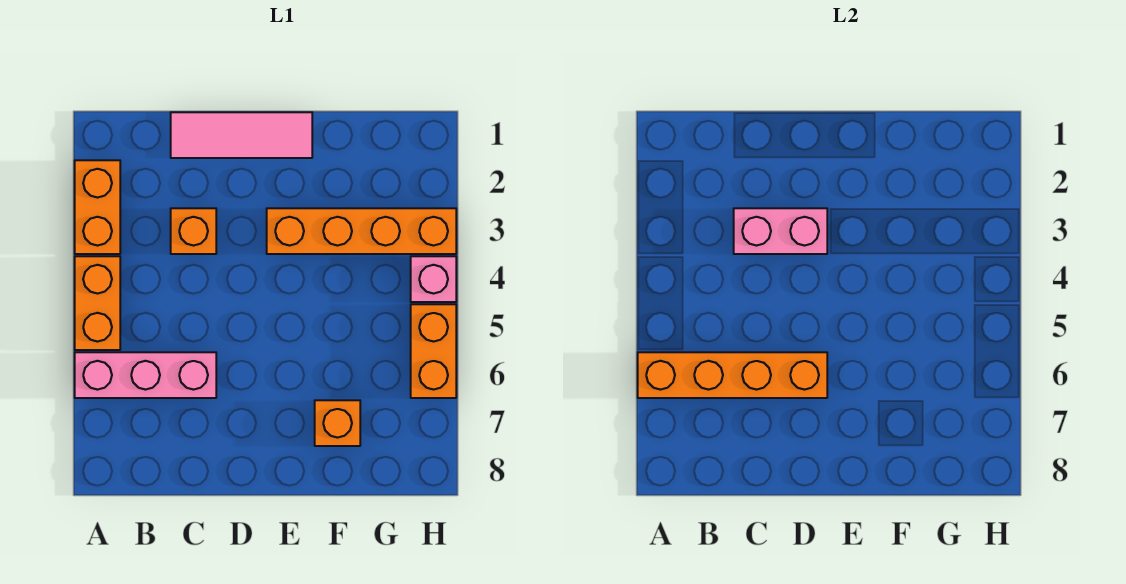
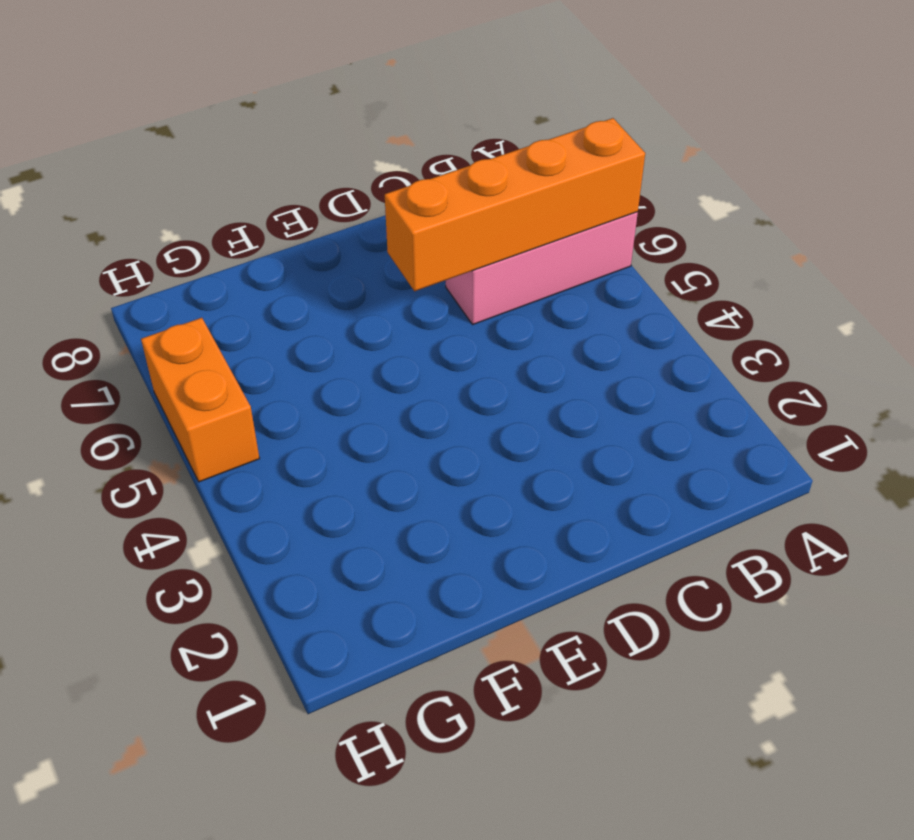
none -> orange 1x2 brick [75,160,120,254]
none -> orange 1x2 brick [75,256,120,350]

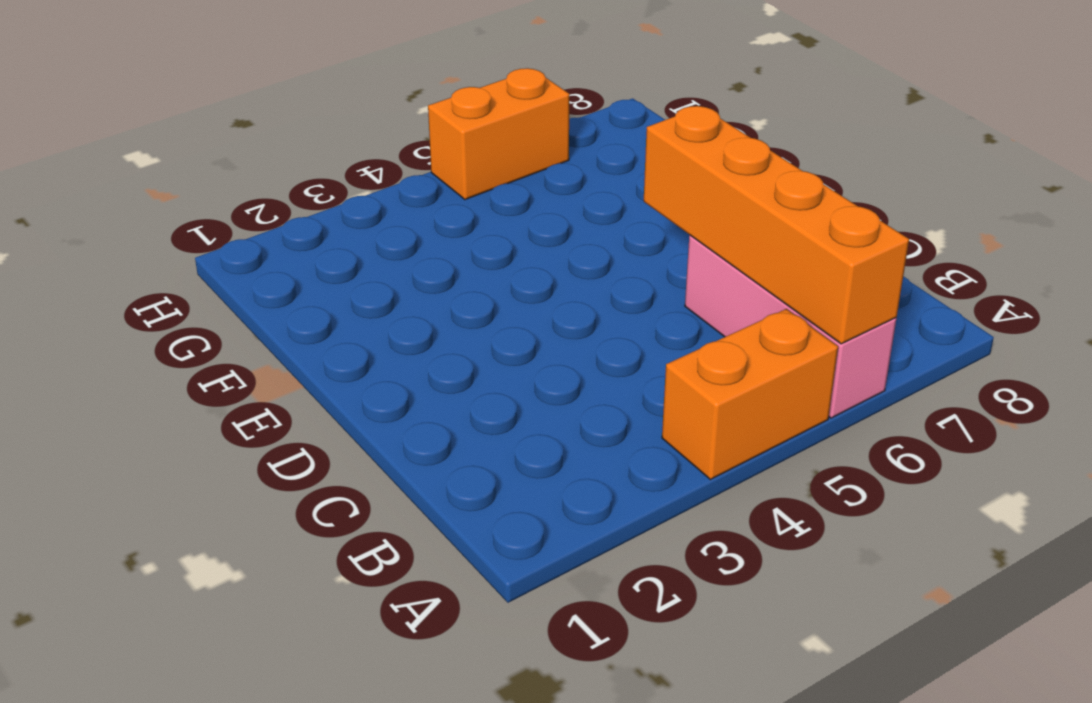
none -> orange 1x2 brick [75,160,120,254]
none -> pink 1x3 tile [171,112,312,158]

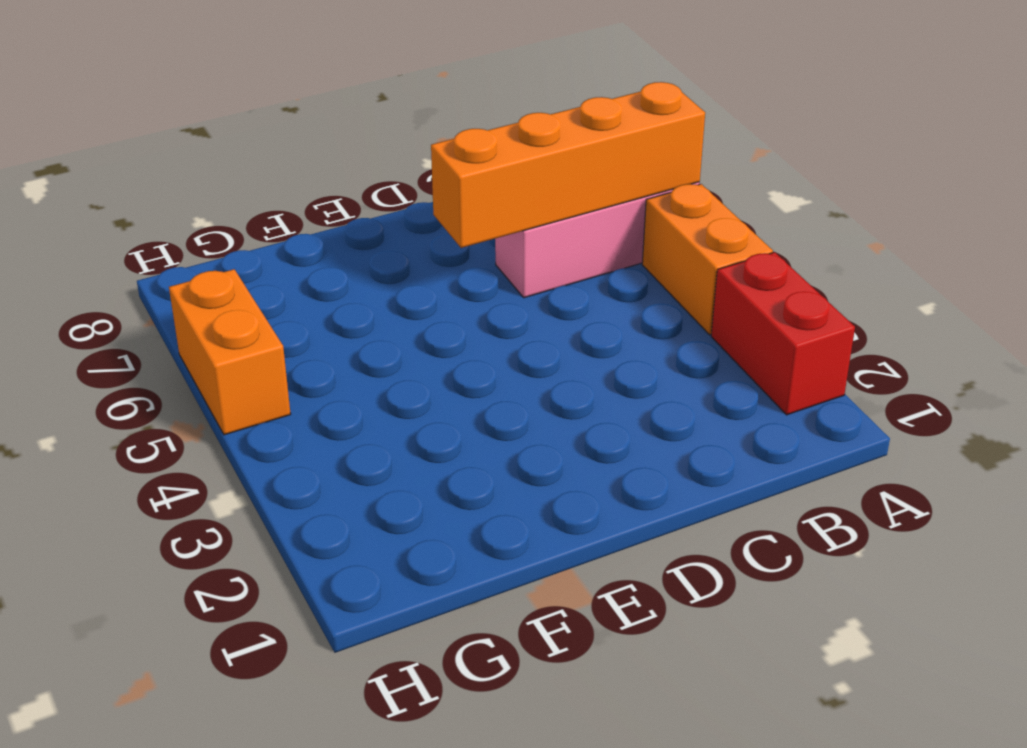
red 1x2 brick [711,252,855,415] -> orange 1x2 brick [75,160,120,254]
none -> pink 1x3 tile [171,112,312,158]
none -> orange 1x1 brick [171,208,216,254]

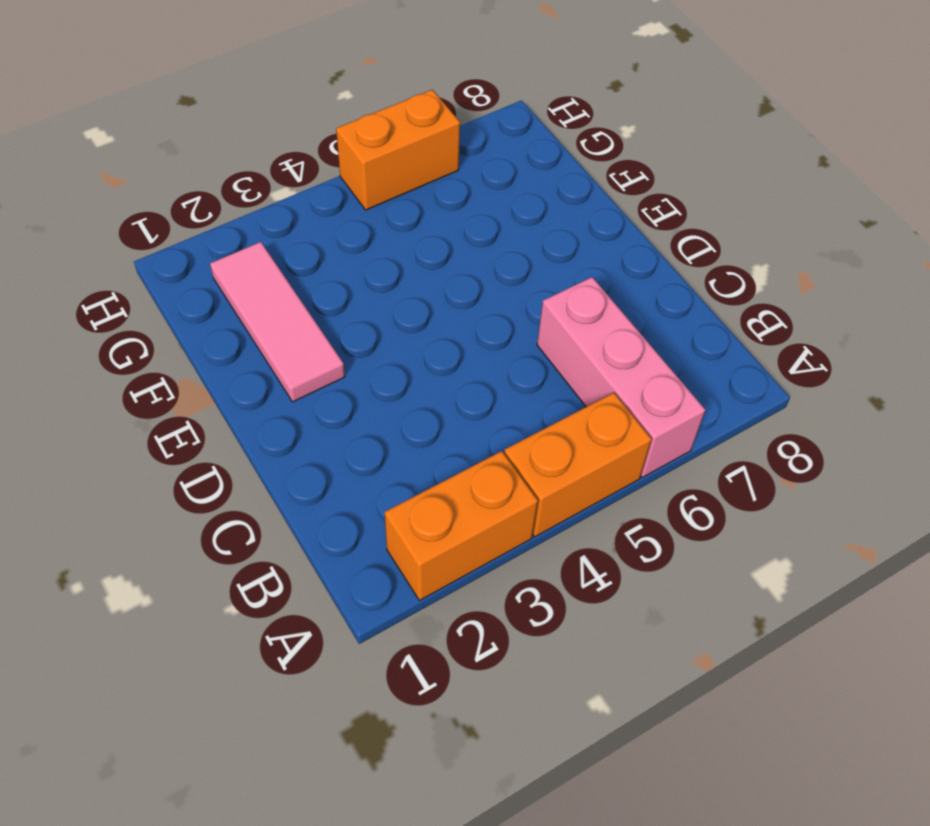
pink 1x3 tile [210,242,345,402] -> pink 1x3 tile moved to [171,112,312,158]
none -> orange 1x1 brick [171,208,216,254]
none -> orange 1x4 brick [267,208,456,254]

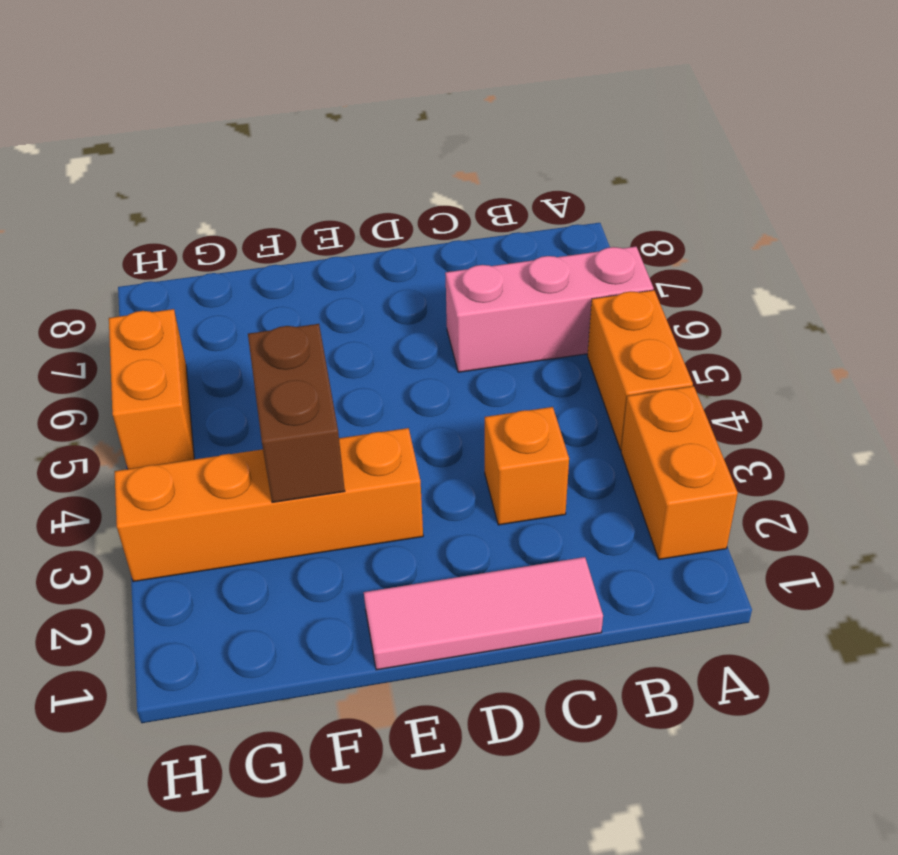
brown 1x2 brick [248,324,345,502] -> none
none -> orange 1x1 brick [315,400,360,446]
none -> pink 1x1 brick [411,256,456,302]

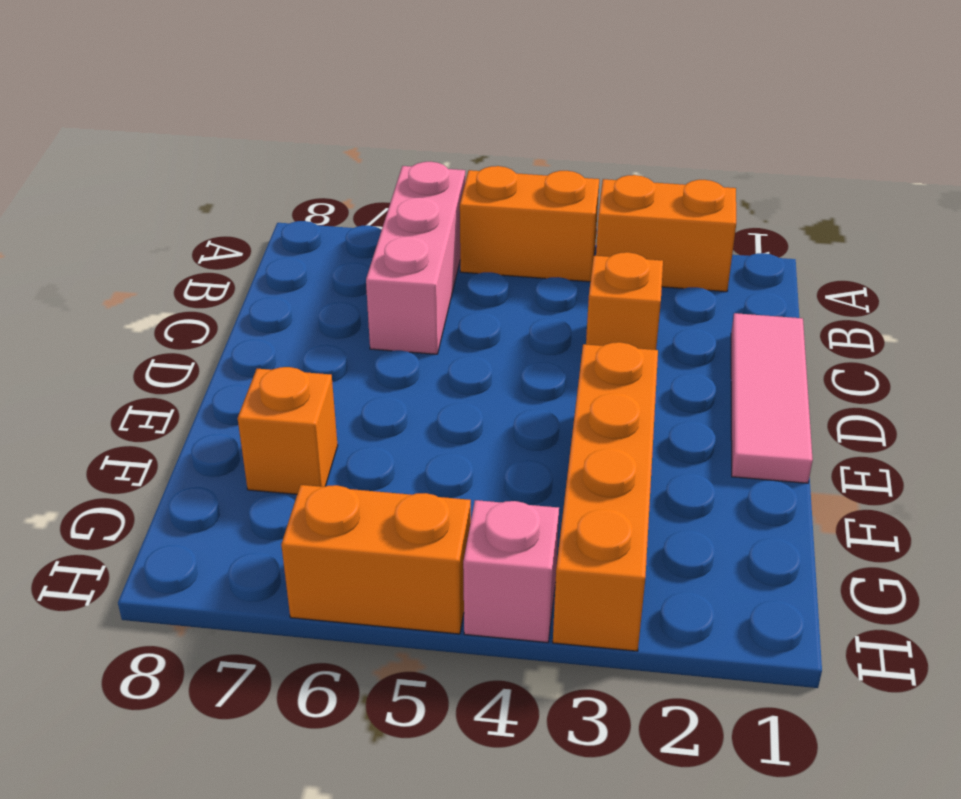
none -> orange 1x4 brick [638,352,827,398]
none -> pink 1x2 brick [734,208,827,254]

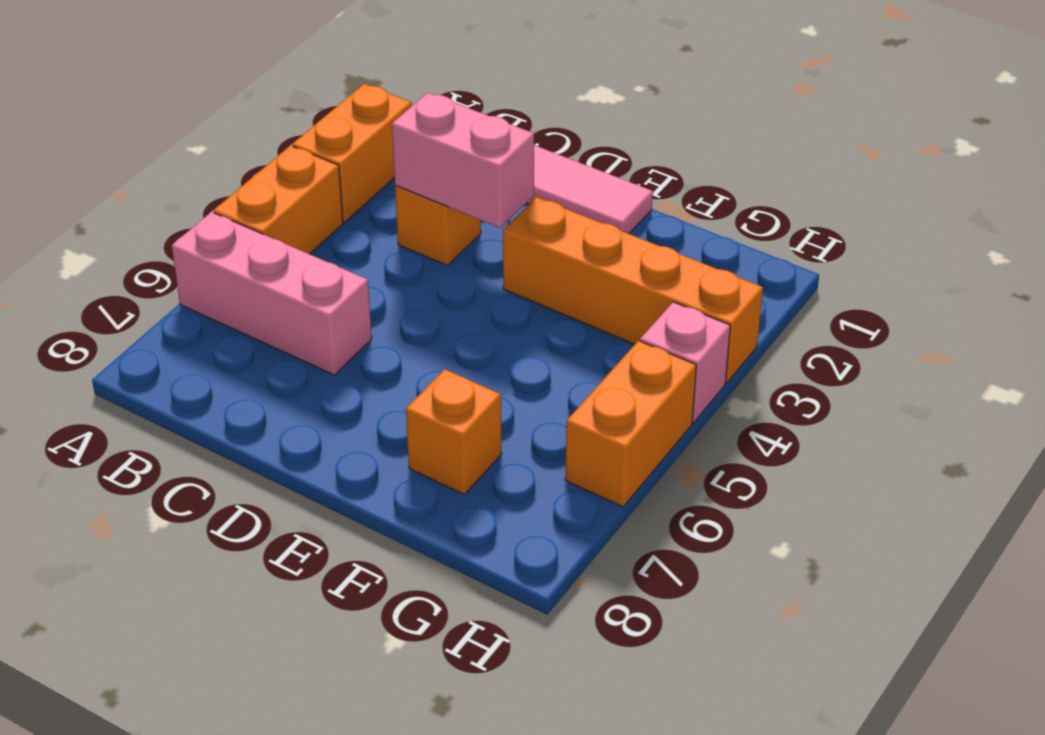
none -> orange 1x4 brick [638,352,827,398]

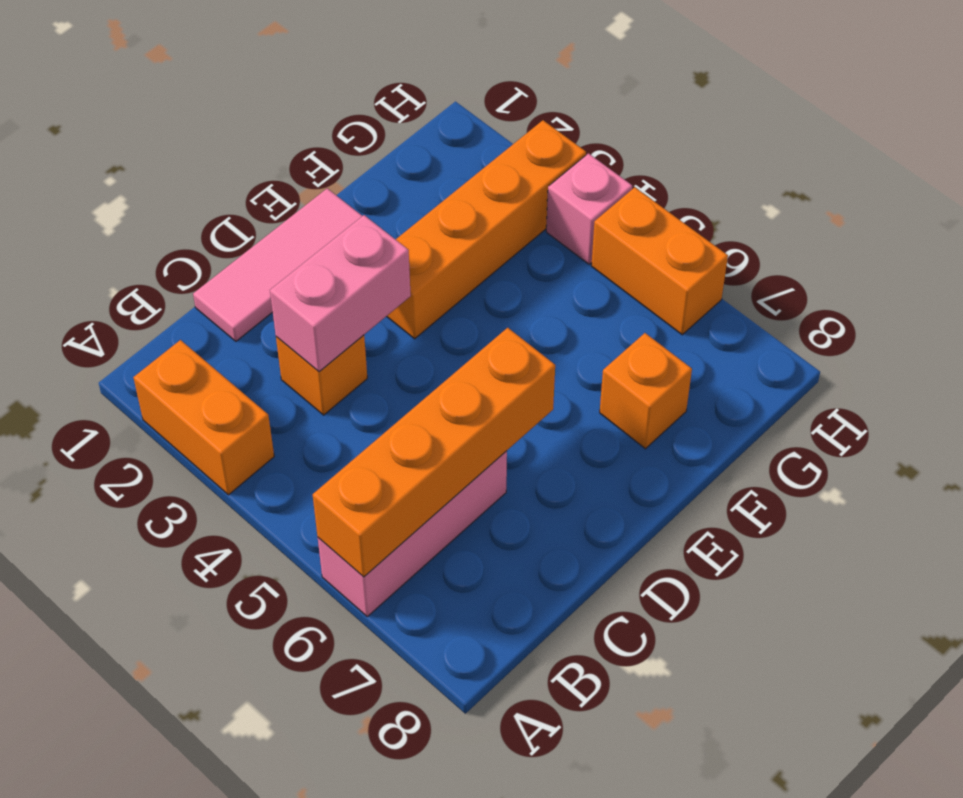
none -> orange 1x2 brick [75,256,120,350]

